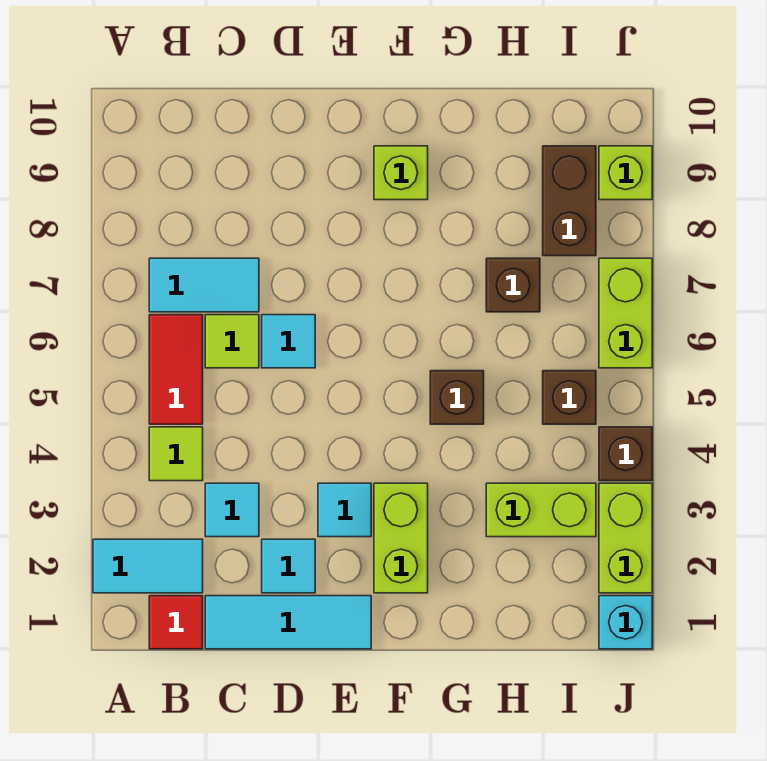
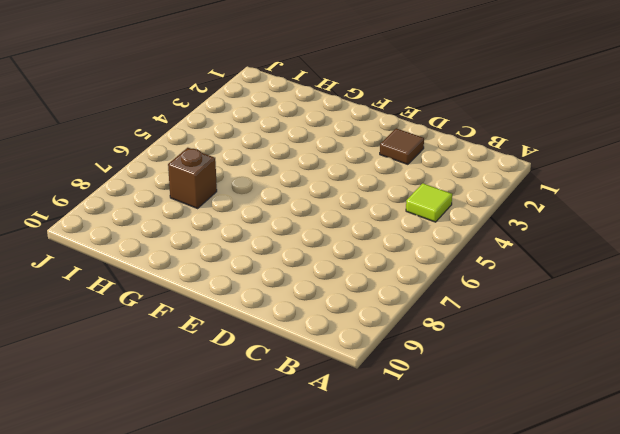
brown 1x1 tile [380,128,424,164] -> cyan 1x1 tile [262,539,315,593]
none -> cyan 1x2 tile [93,539,203,593]
none -> red 1x1 tile [149,596,203,649]
none -> red 1x2 tile [149,315,203,424]

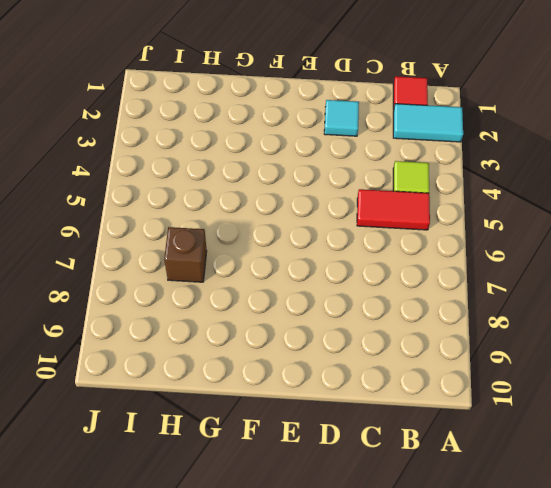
red 1x2 tile [357,189,430,230] -> red 1x2 tile turned to [149,315,203,424]
none -> cyan 1x2 tile [149,258,259,312]
none -> cyan 1x3 tile [205,596,371,649]
none -> cyan 1x1 tile [205,483,259,537]

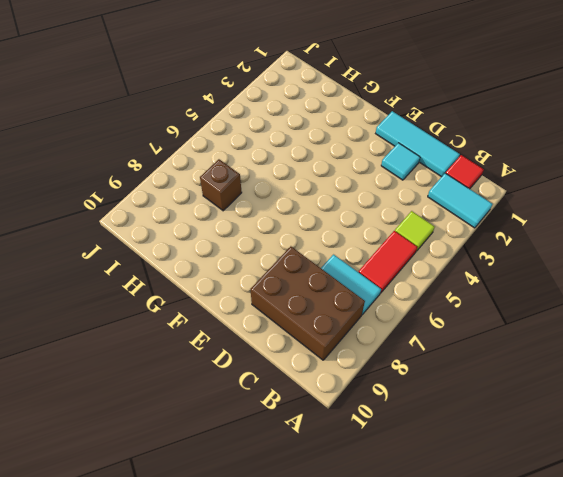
brown 2x3 brick [250,247,365,360] -> none
none -> cyan 1x1 tile [205,483,259,537]
none -> lime 1x1 tile [205,315,259,368]
none -> cyan 1x1 tile [262,315,315,368]

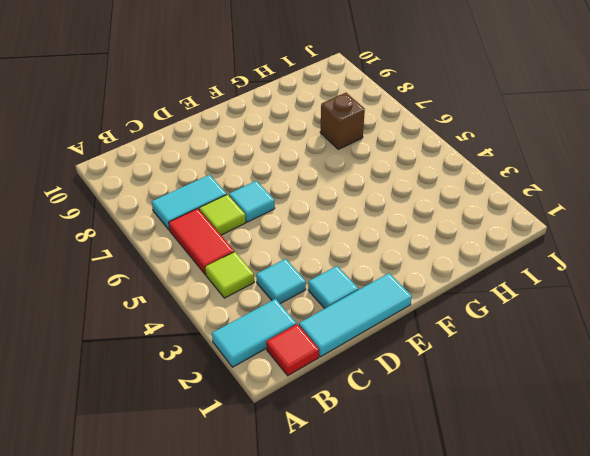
none -> cyan 1x1 tile [318,483,371,537]
none -> lime 1x2 brick [374,483,428,593]
none -> lime 1x1 brick [374,146,428,200]

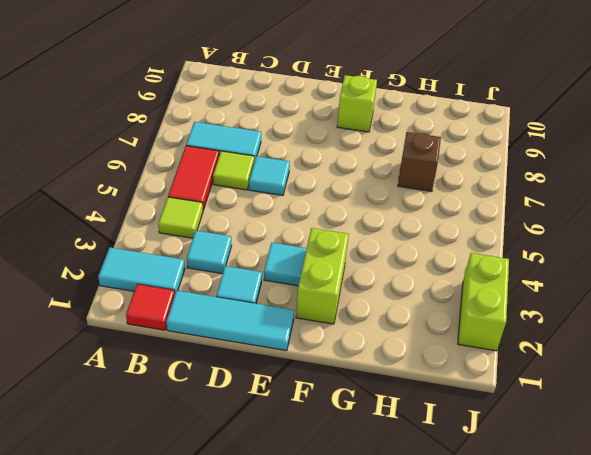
none -> brown 1x1 brick [430,371,484,424]
none -> lime 1x2 brick [486,483,596,537]
none -> brown 1x1 brick [543,371,596,424]

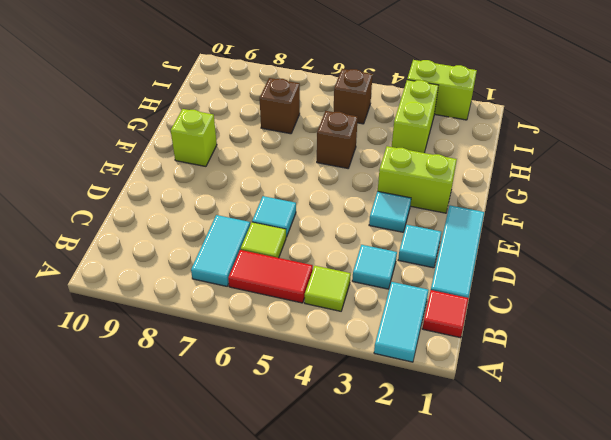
none -> brown 1x2 brick [543,146,596,256]
none -> cyan 1x1 brick [599,596,652,649]
none -> brown 1x1 brick [599,427,652,481]

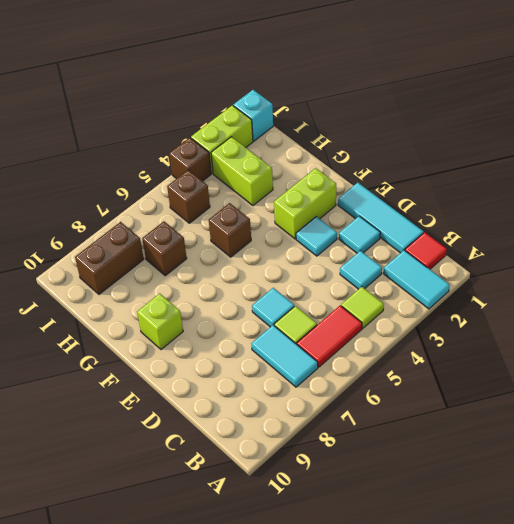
none -> lime 1x2 brick [599,258,652,368]
none -> lime 1x1 brick [599,146,652,200]

